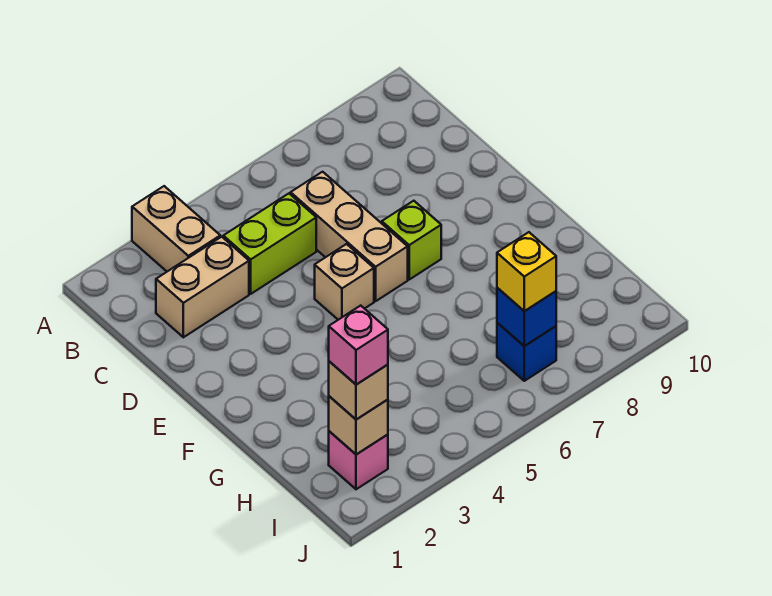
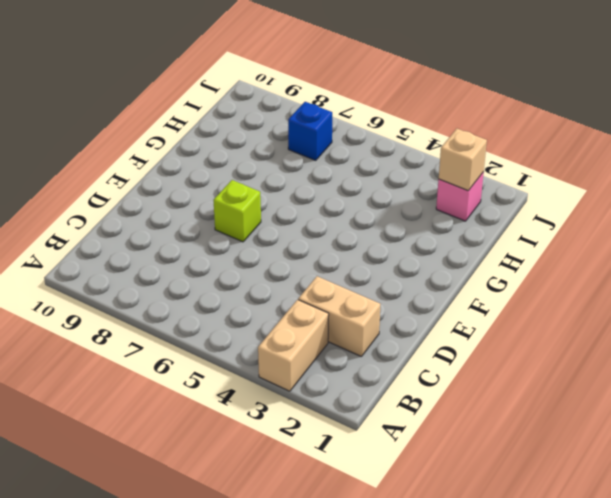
none -> lime 1x2 brick [223,194,316,294]
none -> tan 1x3 brick [291,172,408,301]
none -> tan 1x1 brick [315,244,374,320]

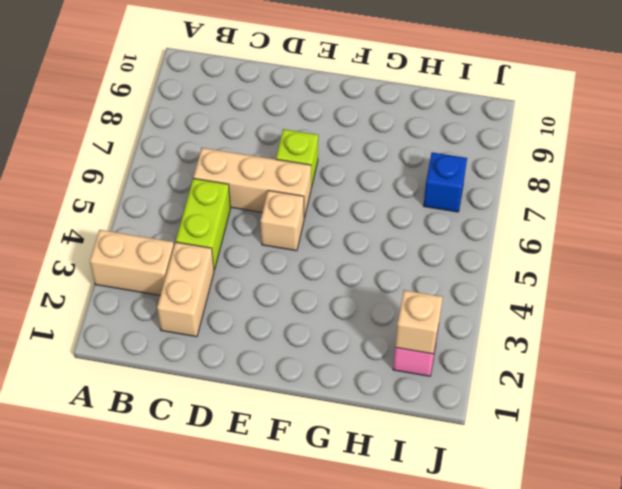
none -> blue 1x1 brick [497,288,556,346]
none -> tan 1x1 brick [329,361,388,420]
none -> yellow 1x1 brick [497,232,556,311]

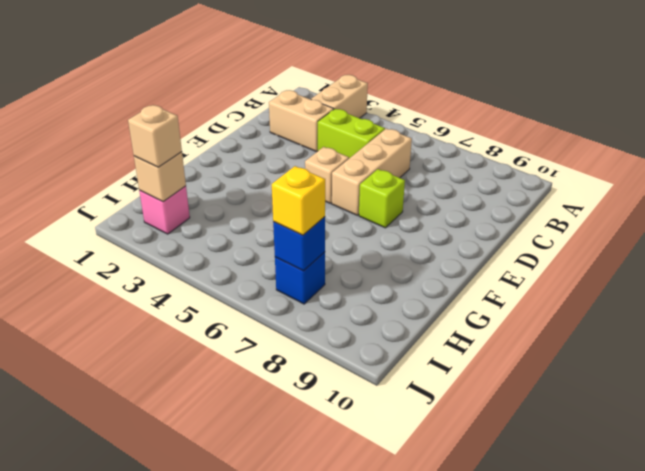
none -> pink 1x1 brick [329,306,388,384]

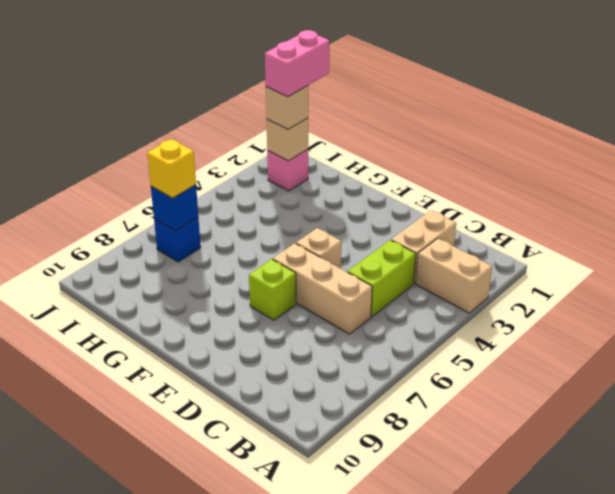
pink 1x2 brick [265,30,329,97] -> pink 1x1 brick [329,306,388,384]

